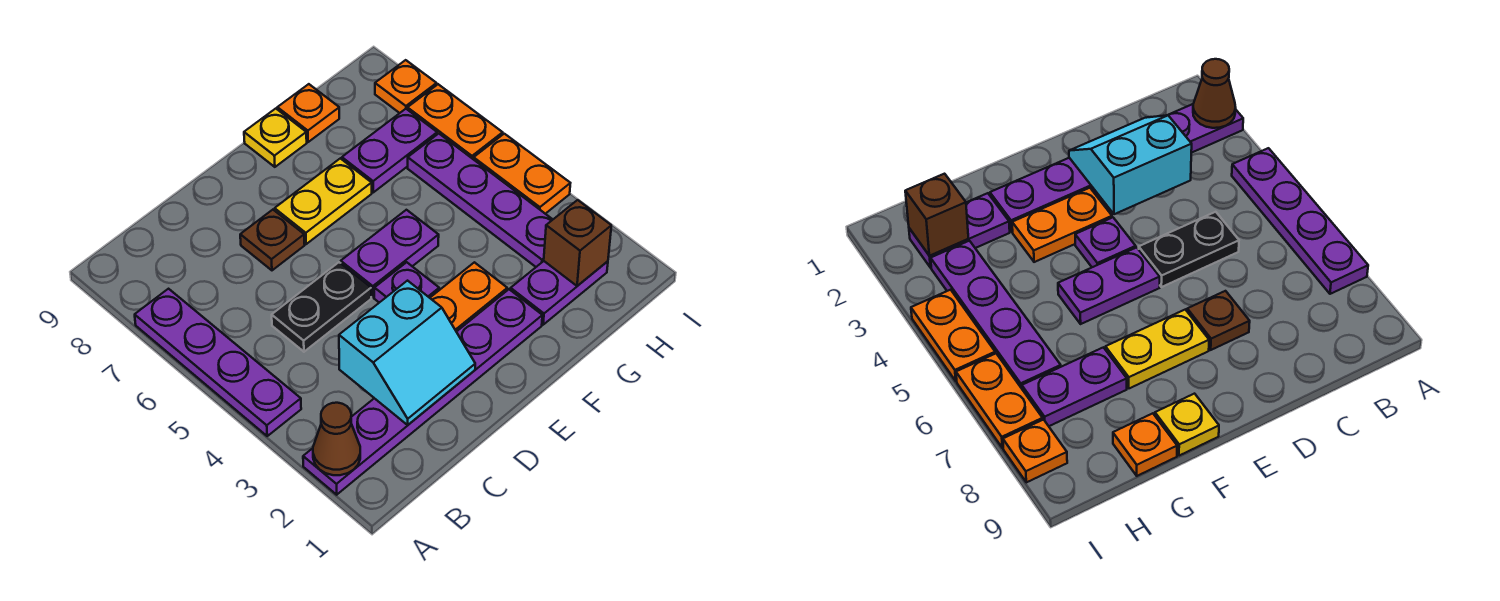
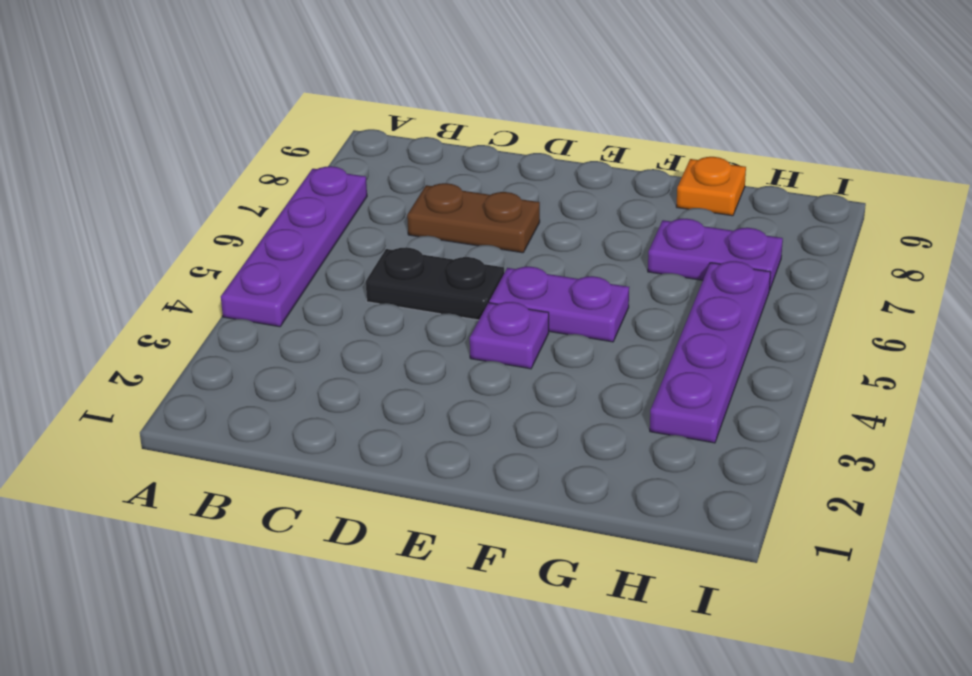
brown 1x2 plate [407,183,540,253] -> brown 1x1 plate [240,210,305,270]
none -> purple 1x6 plate [303,289,542,495]
none -> orange 1x2 plate [430,262,507,332]
none -> yellow 1x2 plate [275,158,372,244]

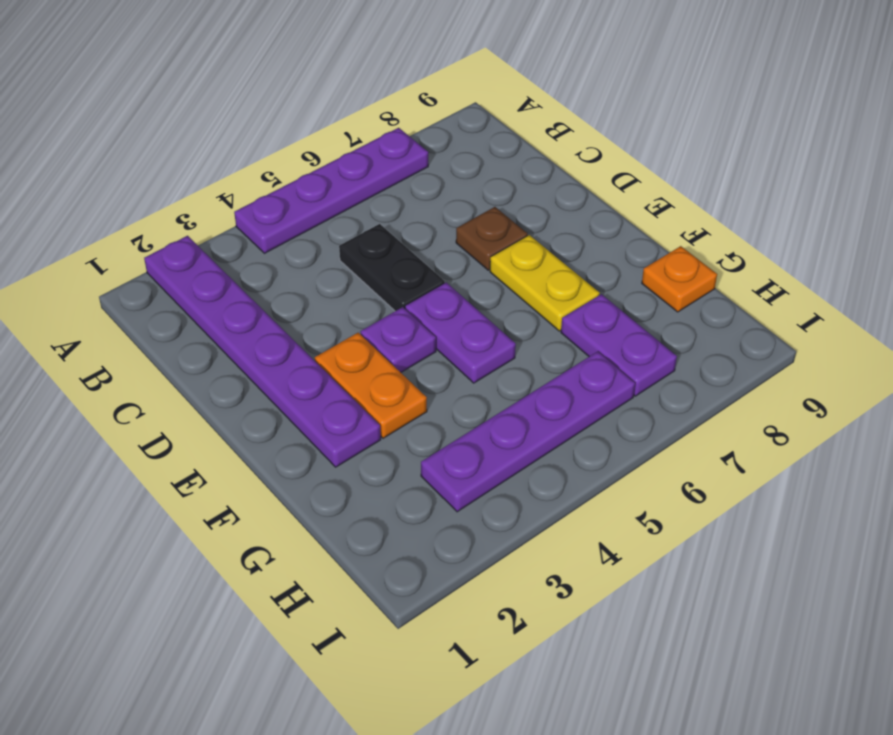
none -> yellow 1x1 plate [244,109,307,167]
none -> purple 1x2 plate [511,261,608,325]
none -> orange 1x2 plate [474,134,570,214]

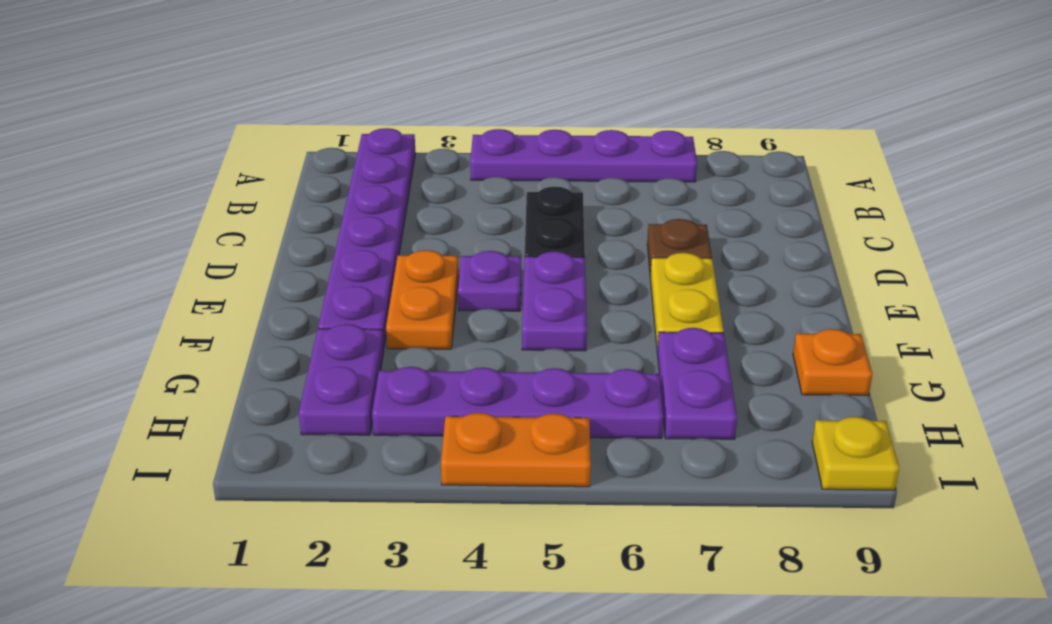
yellow 1x1 plate [812,417,899,490] -> yellow 1x1 plate moved to [244,109,307,167]
none -> orange 1x2 plate [407,84,503,159]
none -> orange 1x1 plate [375,60,437,113]
none -> brown 1x1 cone [313,403,360,475]

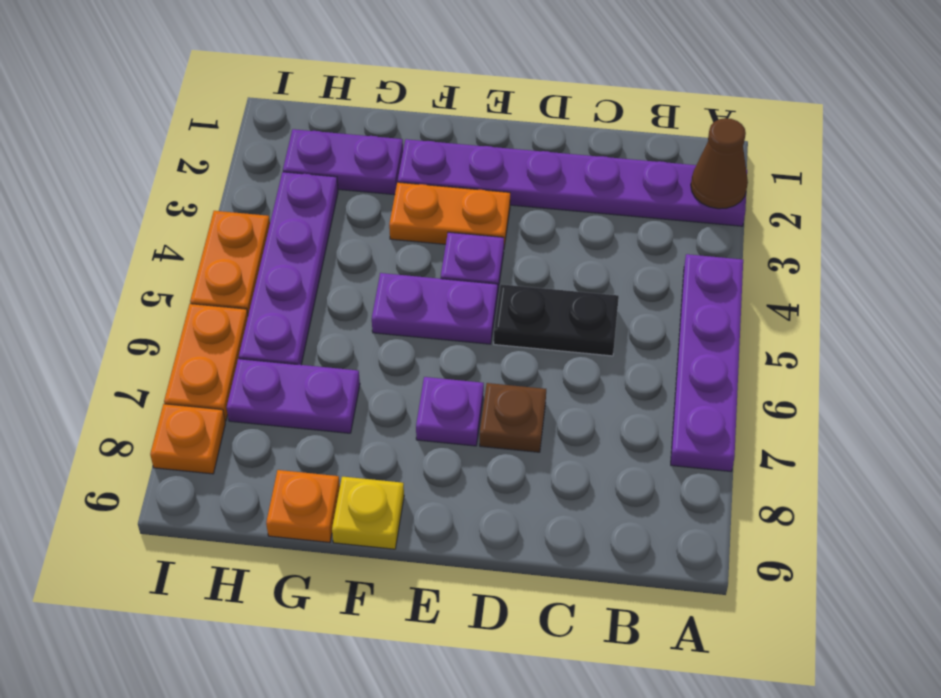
purple 1x1 plate [416,377,484,446] -> yellow 1x2 plate [275,158,372,244]
none -> cyan 2x2 slope [339,281,475,425]
none -> brown 1x1 brick [544,200,611,286]

